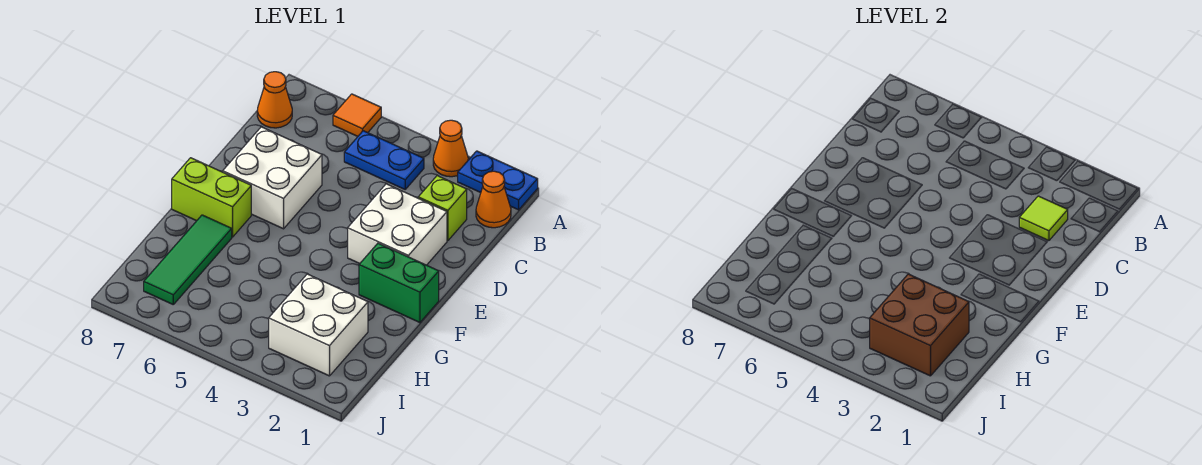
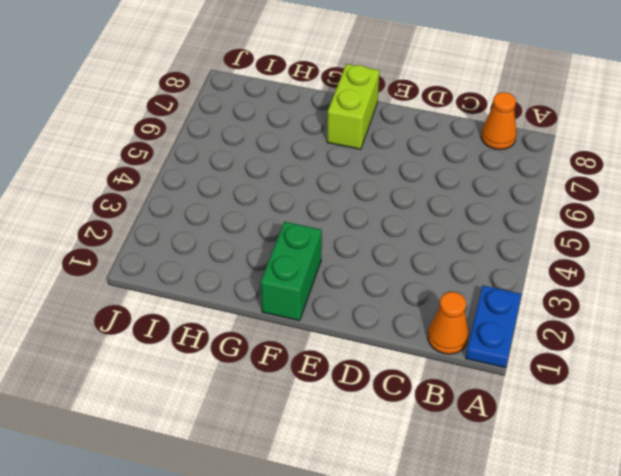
none -> orange 1x1 cone [433,120,468,177]
none -> orange 1x1 tile [333,94,381,136]
none -> blue 1x2 plate [344,131,424,189]

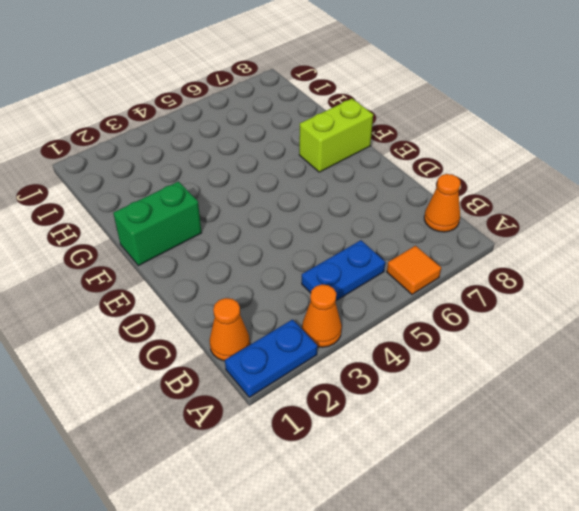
none -> lime 1x1 brick [418,176,467,241]
none -> white 2x2 brick [348,184,447,265]
none -> white 2x2 brick [223,127,322,229]

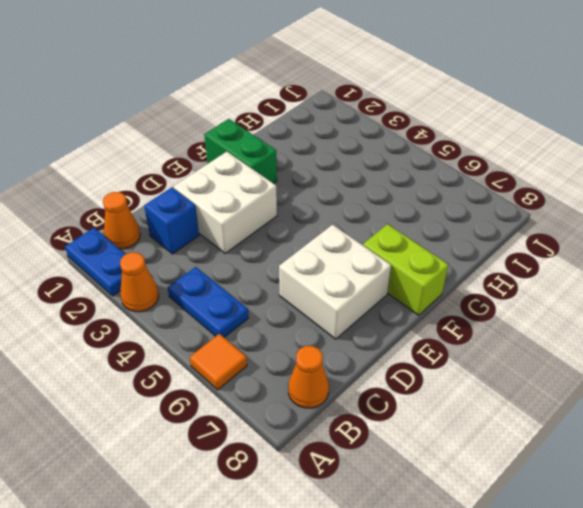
blue 1x1 brick [144,187,199,254] -> lime 1x1 brick [418,176,467,241]
none -> green 1x3 tile [144,215,232,304]
none -> white 2x2 brick [269,274,368,376]
none -> lime 1x1 tile [1019,196,1068,241]

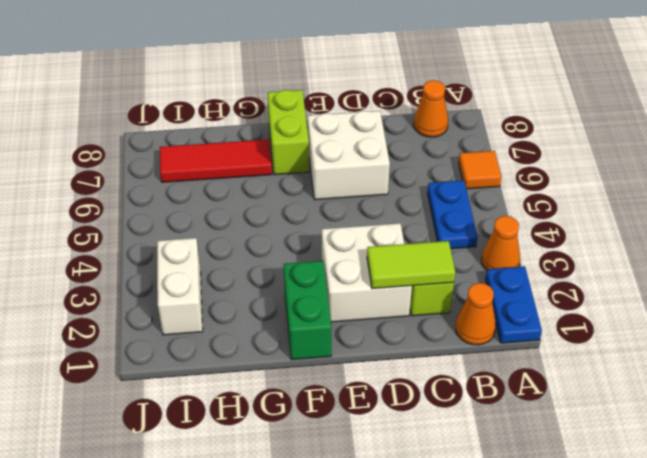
lime 1x2 tile [367,241,455,289] -> lime 1x1 tile [1019,196,1068,241]
red 1x3 tile [160,139,272,182] -> green 1x3 tile [144,215,232,304]
white 1x2 brick [157,238,203,335] -> white 2x2 brick [269,274,368,376]
none -> brown 2x2 brick [870,274,969,376]

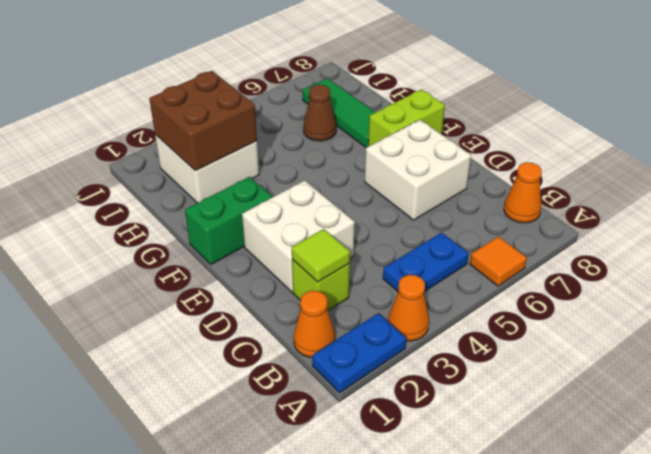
brown 1x1 cone [303,85,336,141] -> none

